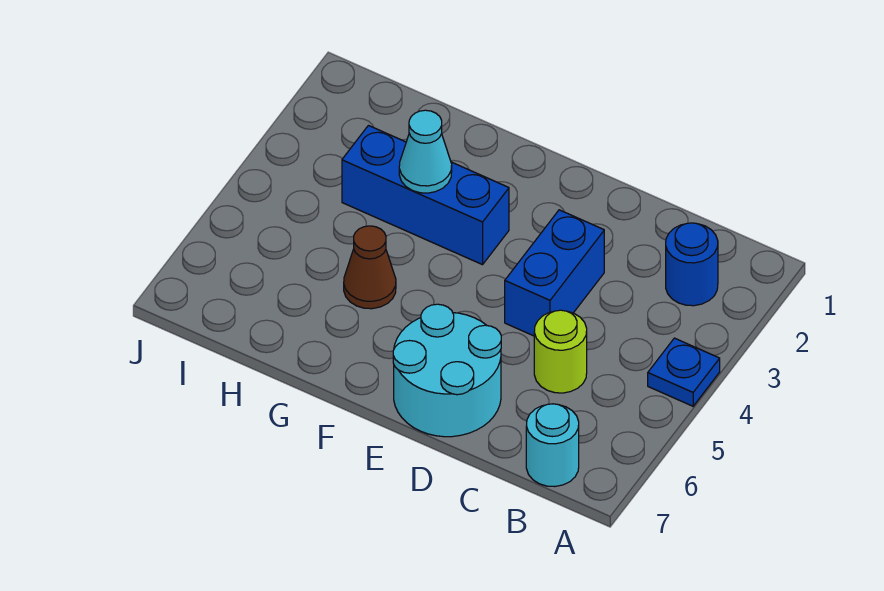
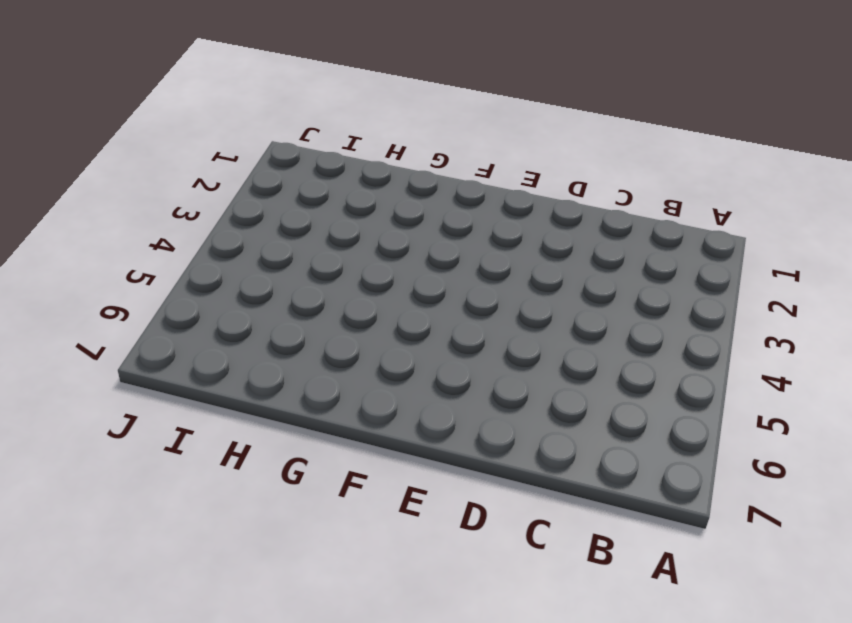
none -> blue 1x1 plate [648,338,720,406]
none -> blue 1x1 round brick [666,223,718,306]

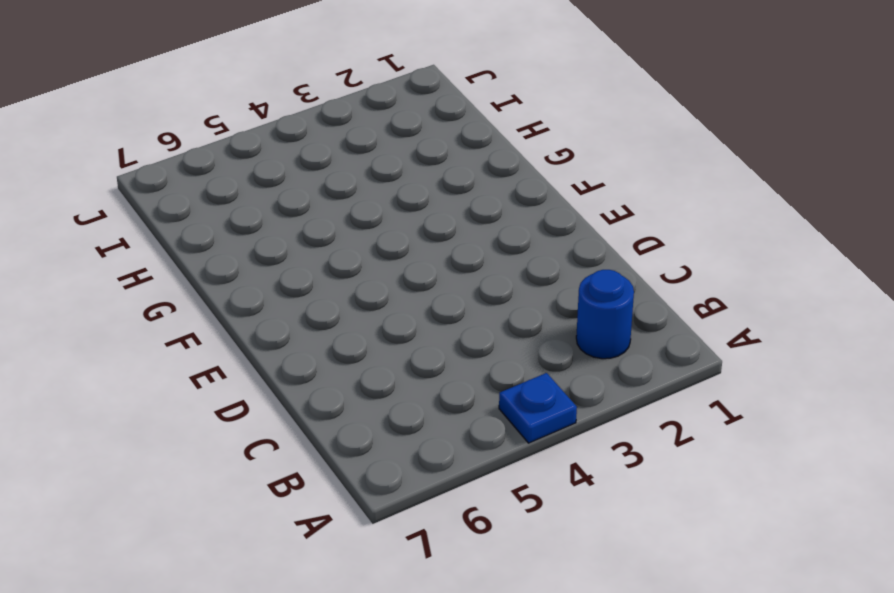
none -> cyan 1x1 round brick [526,404,579,487]
none -> lime 1x1 round brick [534,310,587,393]

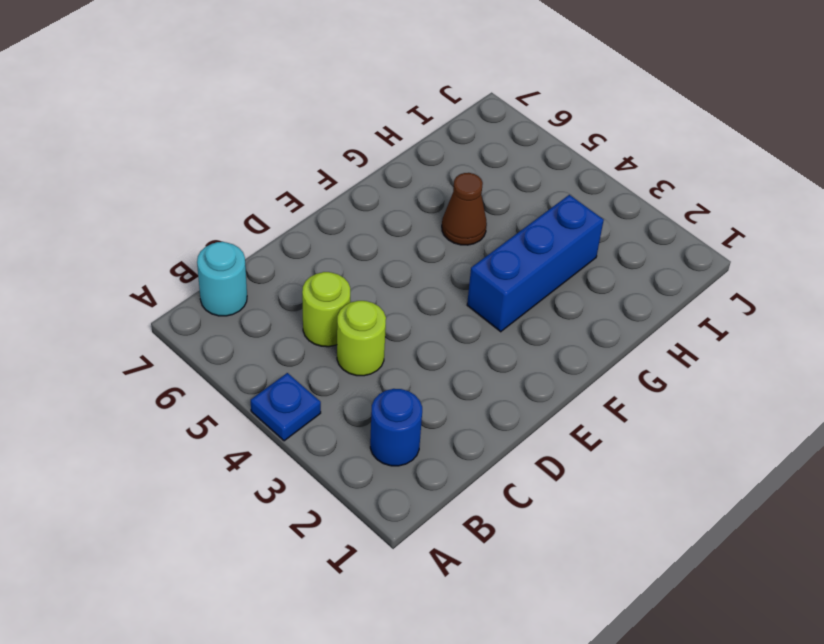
lime 1x1 round brick [337,301,386,376] -> none
none -> blue 1x2 brick [505,210,604,336]
none -> cyan 2x2 round brick [393,304,501,437]

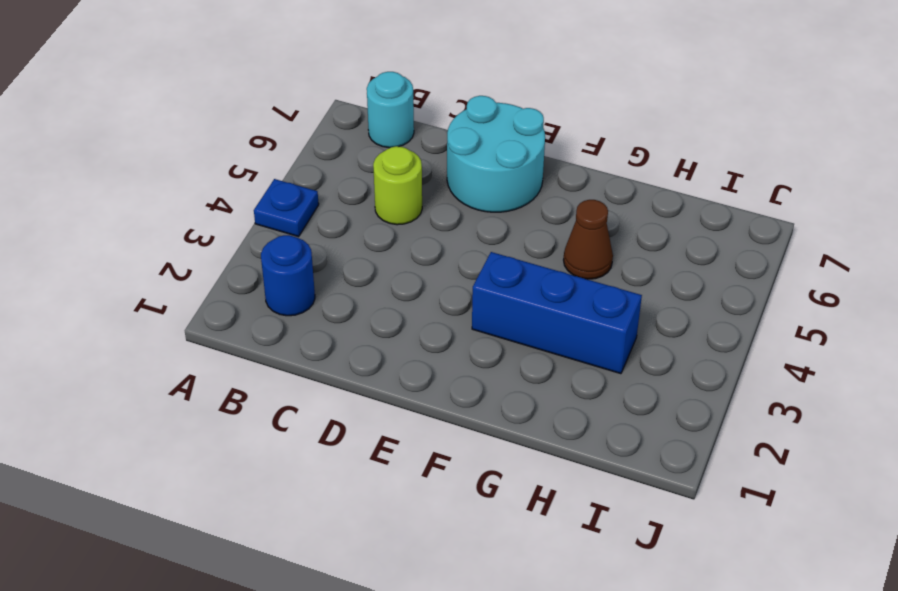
none -> blue 1x2 brick [505,210,604,336]
none -> cyan 1x1 cone [399,110,452,193]

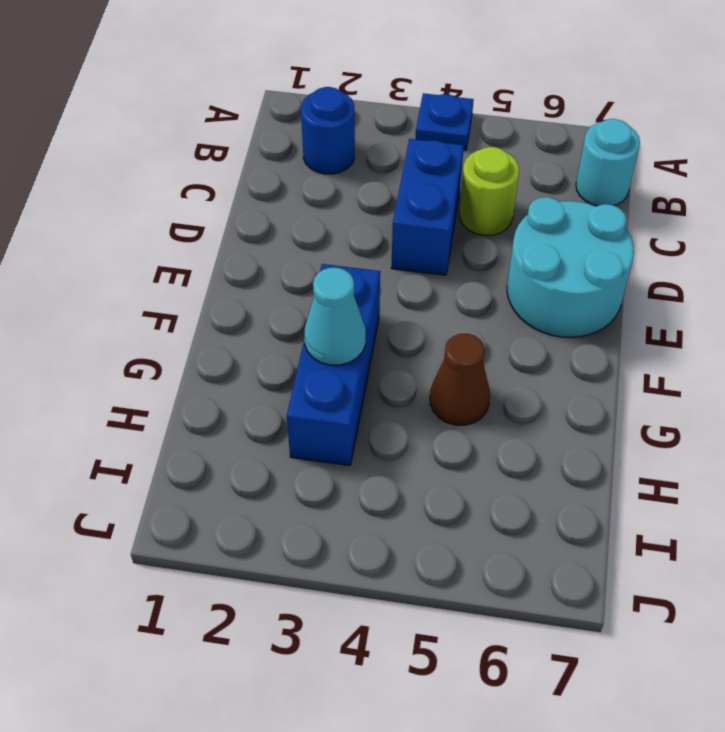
blue 1x2 brick [391,139,464,275] -> blue 1x2 brick turned to [505,210,604,336]

